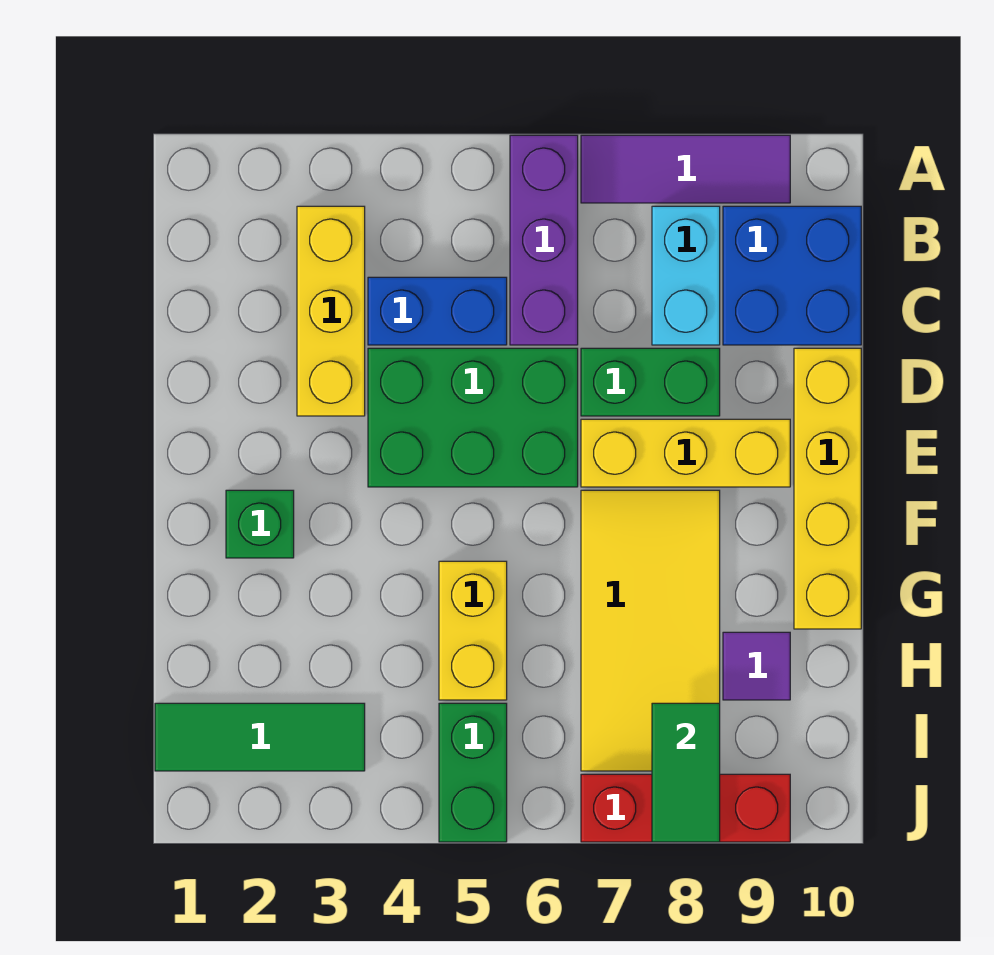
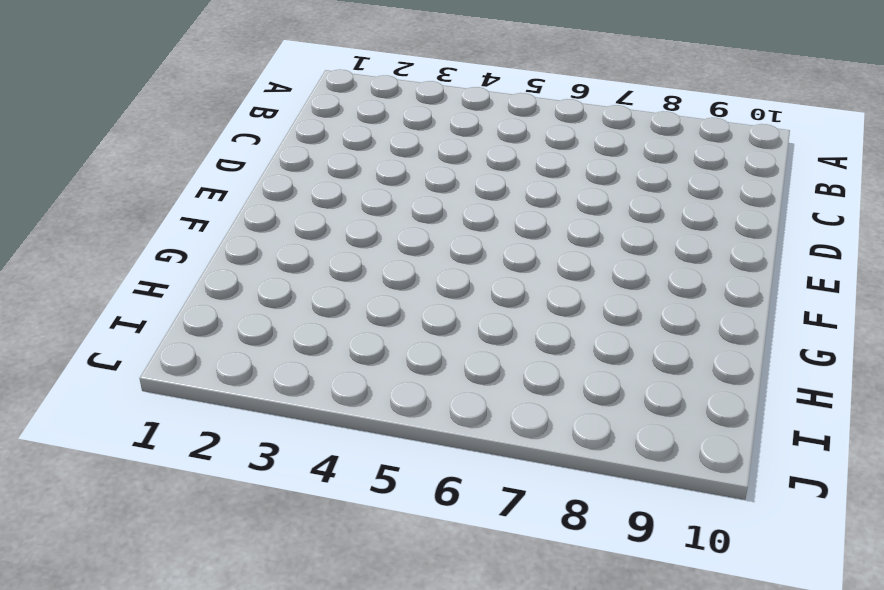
none -> purple 1x3 brick [510,135,578,345]
none -> purple 1x3 tile [581,135,790,203]
none -> yellow 1x3 brick [297,206,365,416]

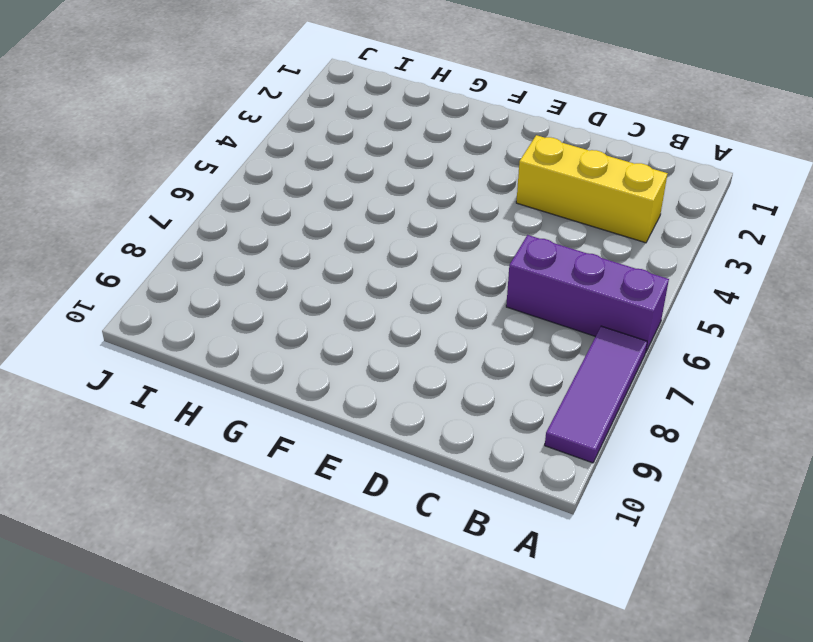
none -> cyan 1x2 brick [652,206,720,345]
none -> blue 2x2 brick [723,206,861,345]
none -> blue 1x2 brick [368,277,507,345]

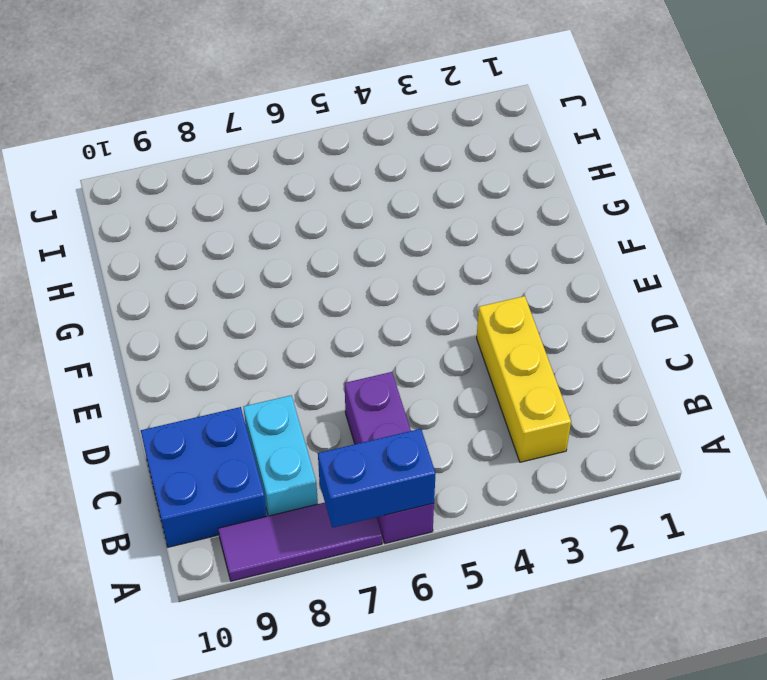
blue 1x2 brick [318,429,436,528] -> blue 1x2 brick moved to [368,277,507,345]
none -> green 2x3 brick [368,348,578,487]
none -> green 1x2 brick [581,348,720,416]
none -> yellow 1x4 brick [794,348,861,629]

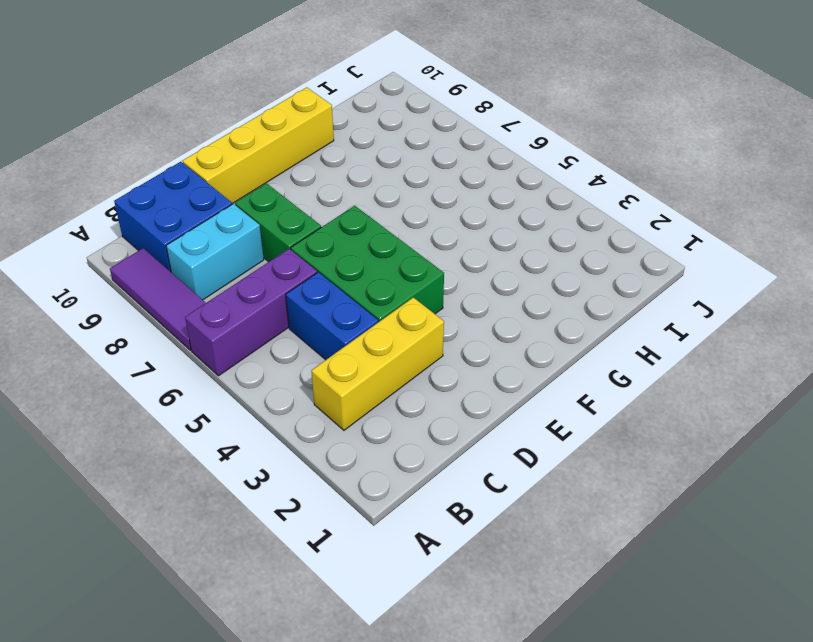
none -> yellow 1x3 brick [581,419,790,487]
none -> green 1x1 brick [226,490,294,558]
none -> yellow 2x4 tile [581,490,720,771]

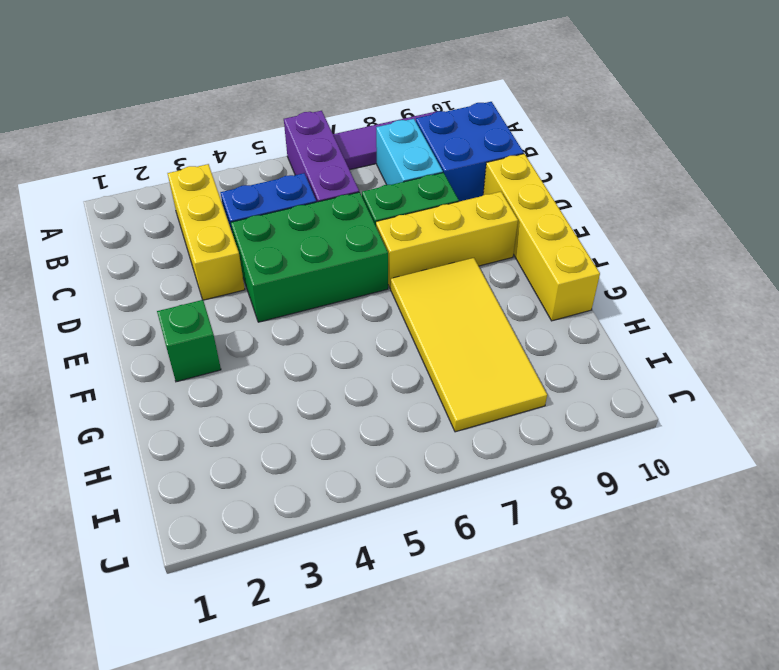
none -> yellow 1x2 brick [439,561,507,700]
none -> purple 1x1 tile [723,632,790,700]
none -> green 1x3 tile [155,703,365,771]

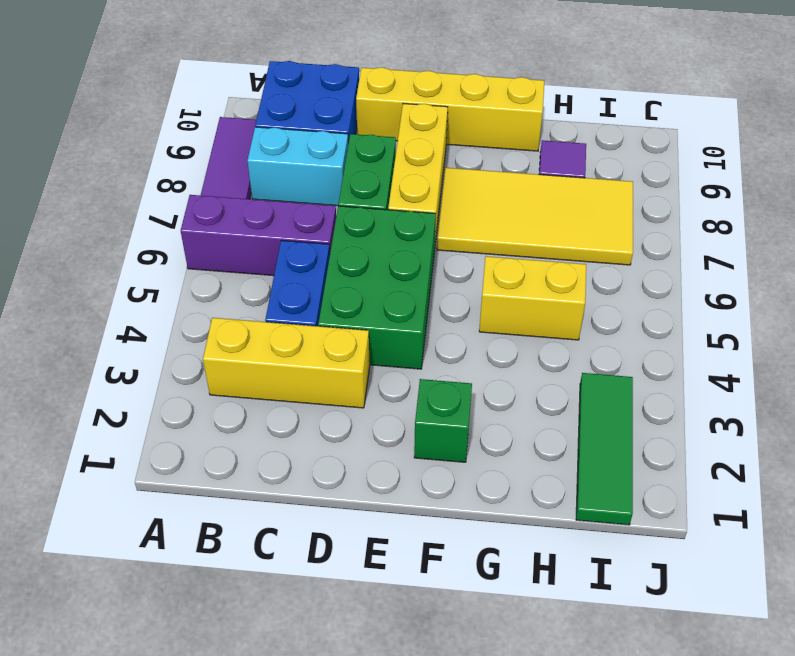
none -> green 1x2 brick [439,703,507,842]
none -> red 1x3 brick [581,774,790,842]
none -> green 1x2 tile [652,703,720,842]

